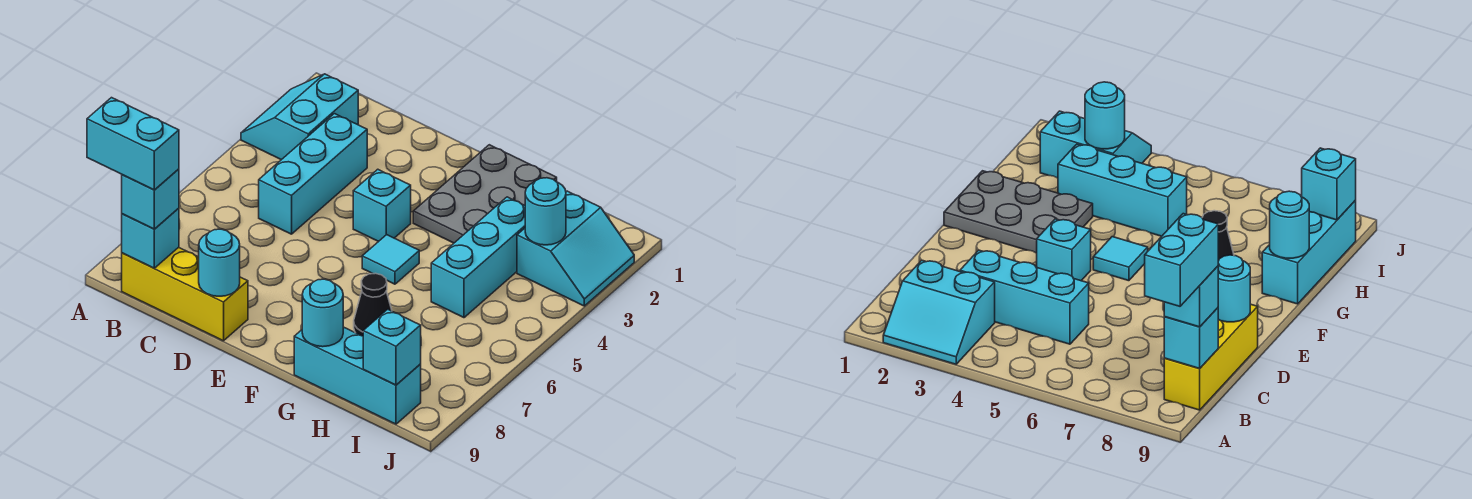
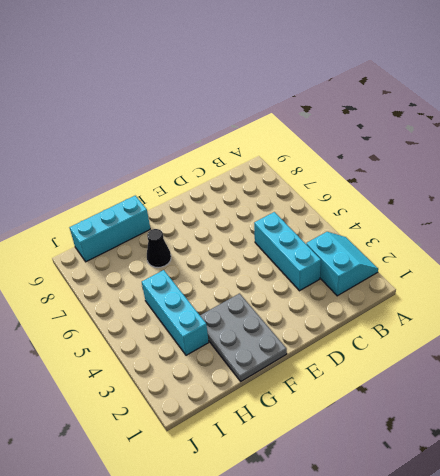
none -> yellow 1x3 brick [122,247,248,341]
none -> cyan 1x1 brick [353,169,411,242]
none -> cyan 1x1 tile [362,235,419,284]

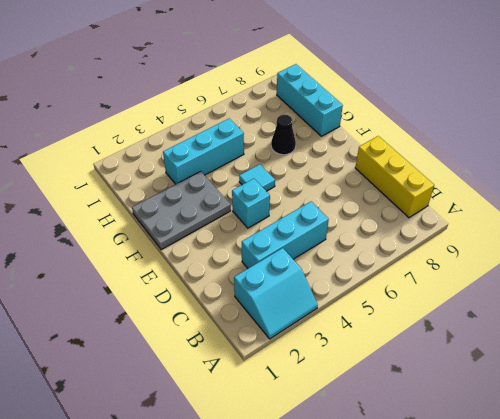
none -> cyan 2x2 slope [517,191,634,306]
none -> cyan 1x1 brick [122,208,179,268]
none -> cyan 1x1 round brick [199,229,240,296]

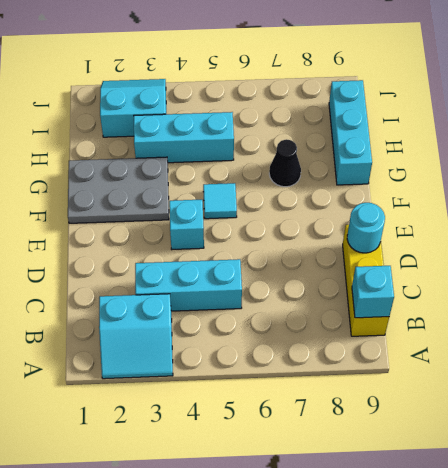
none -> cyan 1x1 round brick [302,279,343,347]
none -> cyan 1x1 round brick [525,178,566,245]
none -> cyan 1x1 brick [363,309,421,385]

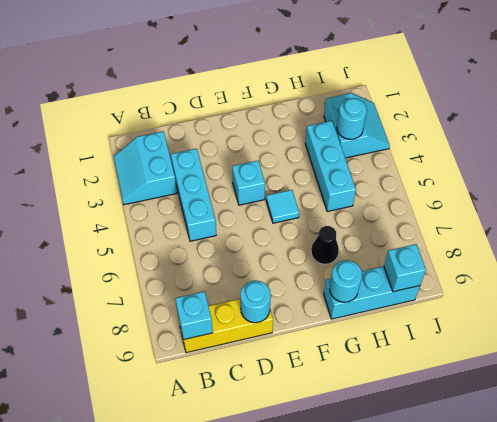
none -> grey 2x3 plate [413,145,557,243]
none -> cyan 1x1 brick [122,169,179,229]
none -> cyan 1x2 brick [87,98,179,190]

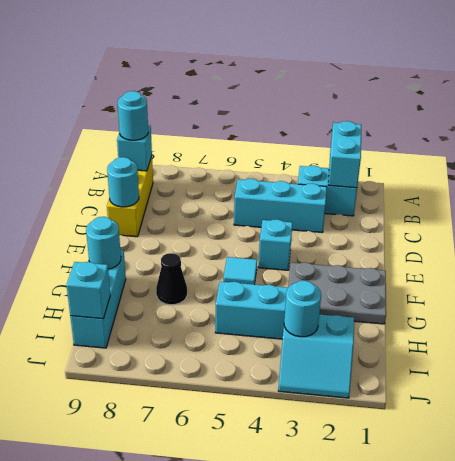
cyan 1x2 brick [328,121,361,188] -> cyan 1x2 brick moved to [87,98,179,190]
cyan 1x1 round brick [118,91,148,140] -> cyan 1x1 brick [122,169,179,229]

